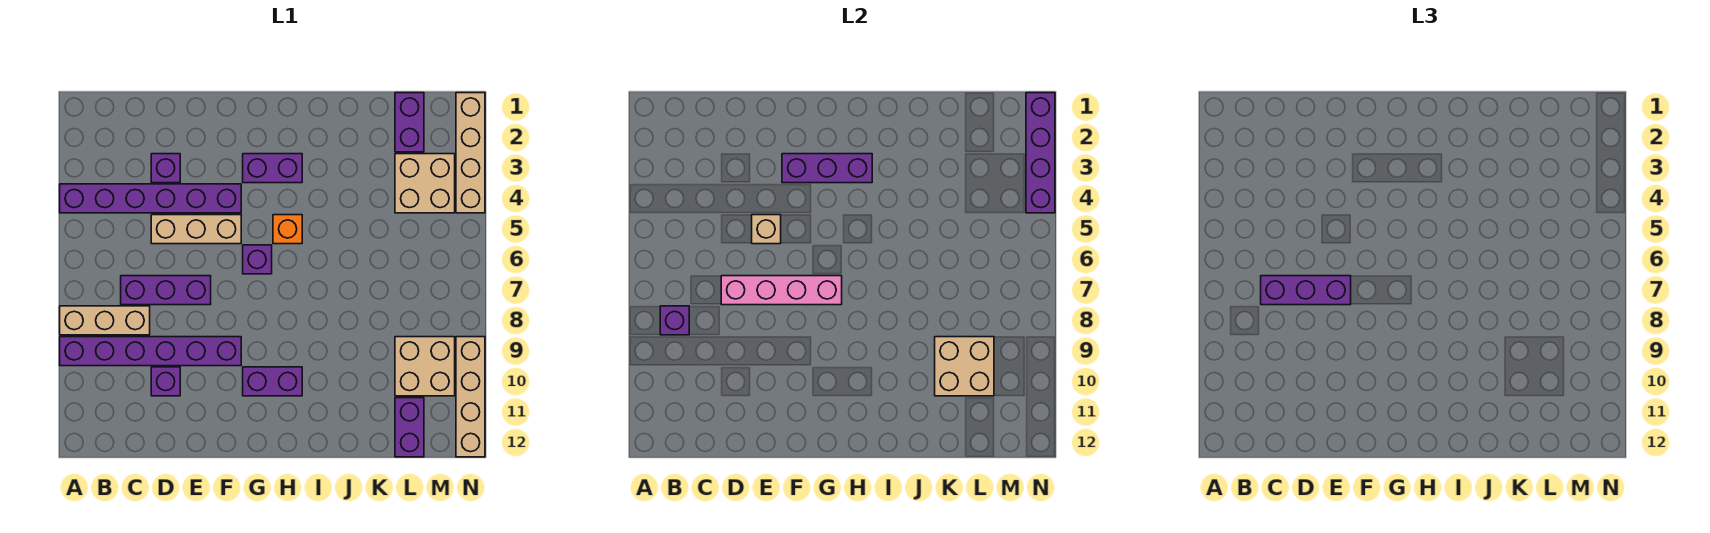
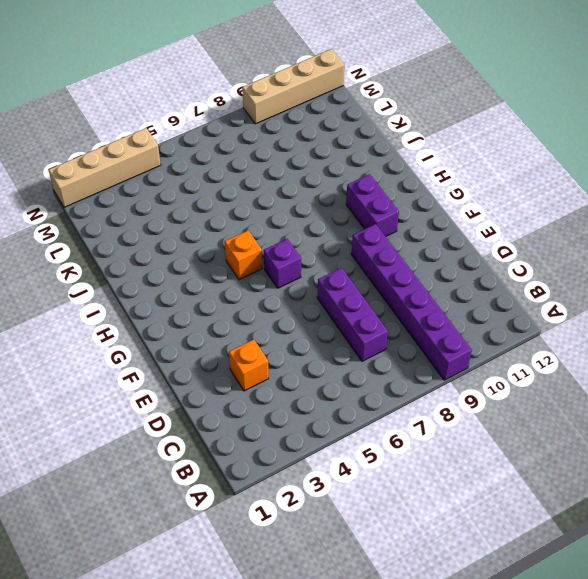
orange 1x1 brick [229,339,269,391] -> purple 1x1 brick [151,154,180,183]
none -> purple 1x6 brick [60,184,241,213]
none -> tan 1x3 brick [60,306,150,335]
none -> tan 1x3 brick [151,215,241,244]

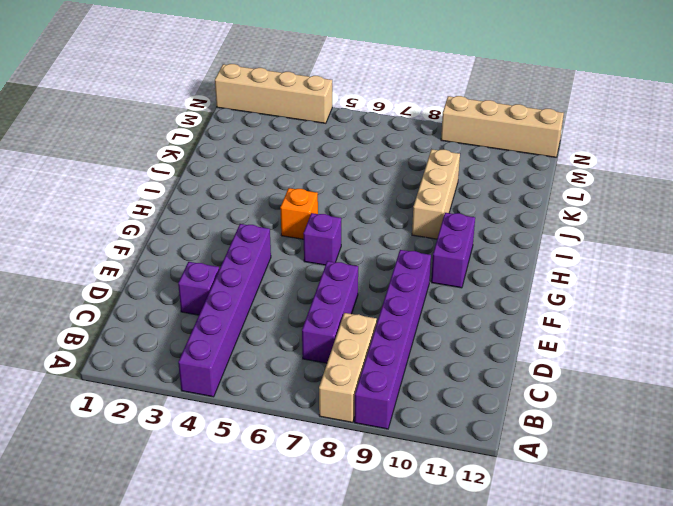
tan 1x3 brick [412,149,460,239] -> tan 1x3 brick moved to [151,215,241,244]
none -> purple 1x1 brick [151,367,180,396]
none -> purple 1x2 brick [243,154,302,183]
none -> purple 1x2 brick [395,93,424,152]

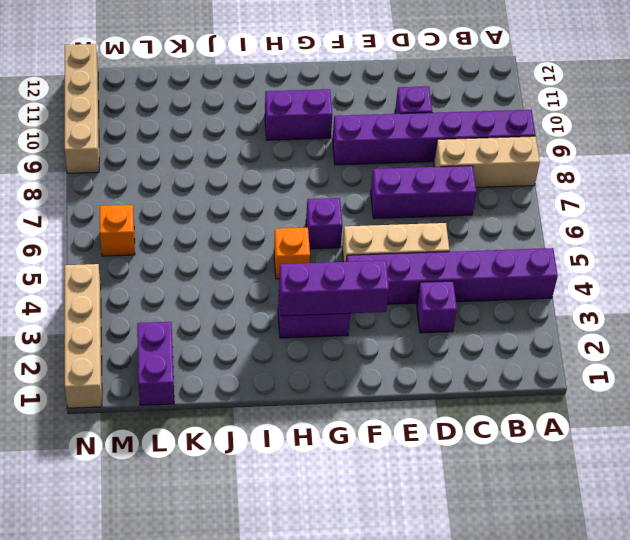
orange 1x1 brick [100,205,135,256] -> none
none -> tan 2x2 brick [395,154,455,213]
none -> tan 2x2 brick [395,337,455,396]
none -> purple 1x2 brick [395,398,424,457]

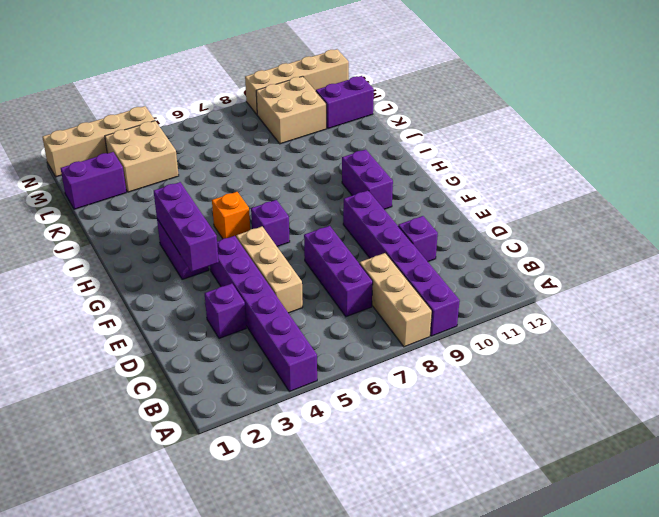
none -> purple 1x1 brick [660,306,689,335]
none -> pink 1x4 brick [721,276,842,305]
none -> tan 1x1 brick [752,215,781,244]

